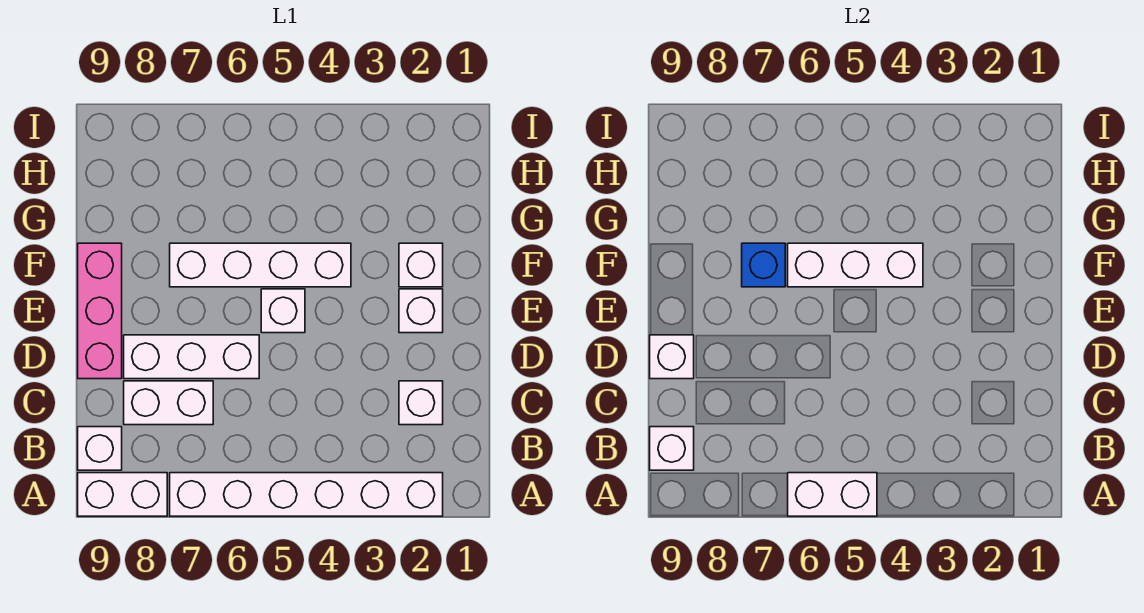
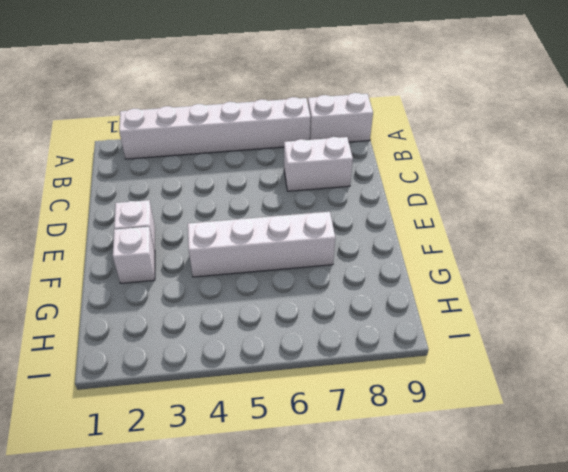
none -> white 1x1 brick [78,427,122,470]
none -> white 1x1 brick [399,381,443,425]
none -> white 1x3 brick [124,335,259,379]

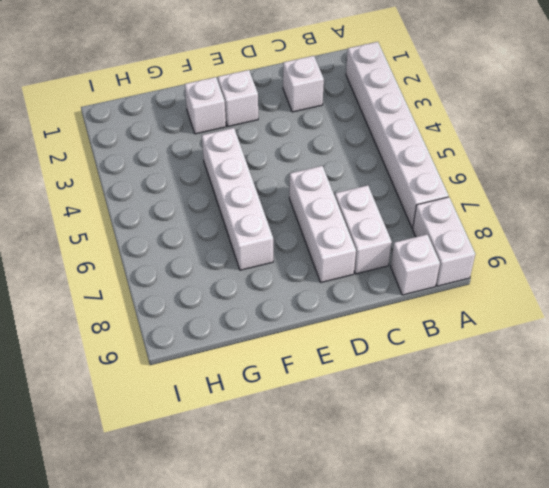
none -> pink 1x3 brick [78,243,122,379]
none -> white 1x1 brick [261,289,305,333]
none -> white 1x2 brick [788,473,877,516]

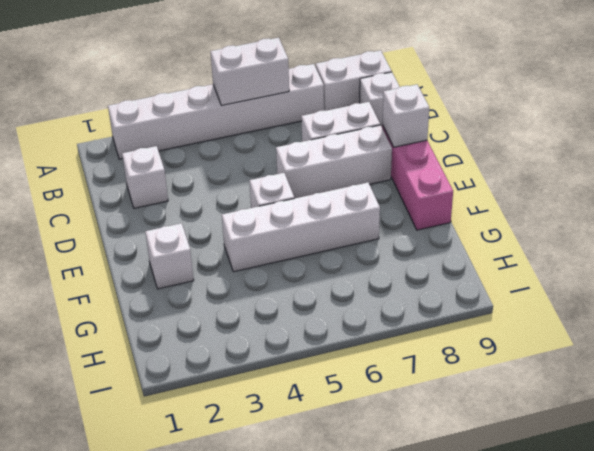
none -> white 1x1 brick [399,289,443,333]
none -> white 1x1 brick [650,427,694,470]
none -> white 1x3 brick [788,243,923,287]

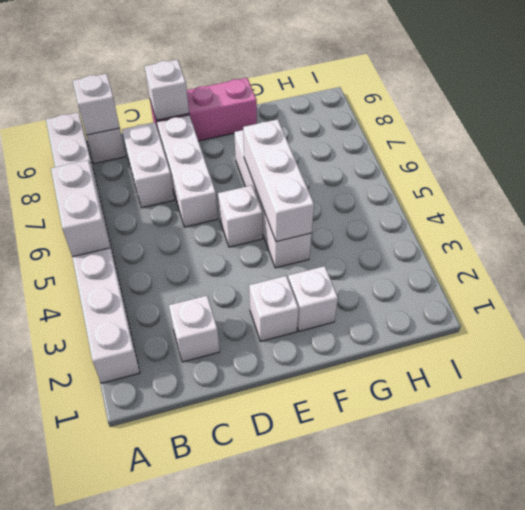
none -> blue 1x1 brick [742,243,785,287]

